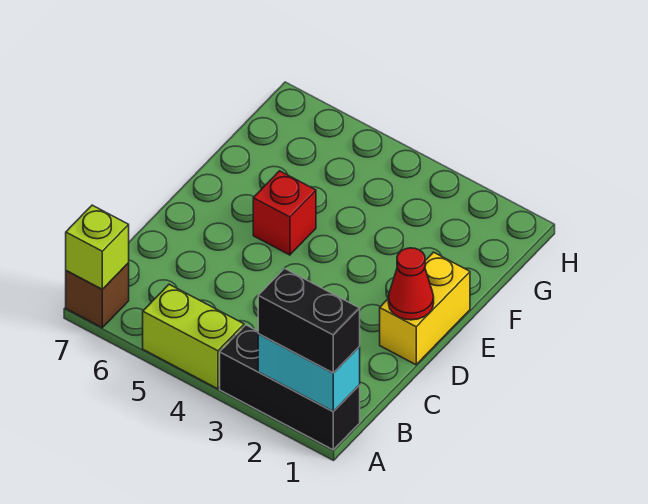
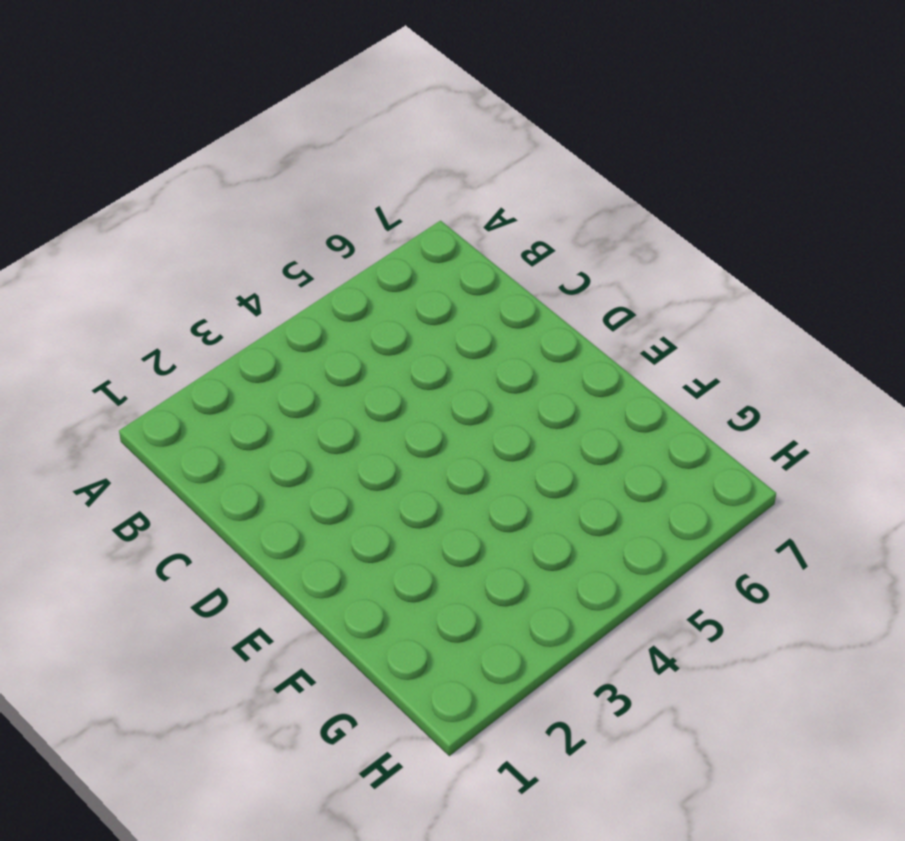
none -> black 1x3 brick [220,325,360,450]
none -> lime 1x2 brick [143,284,244,389]

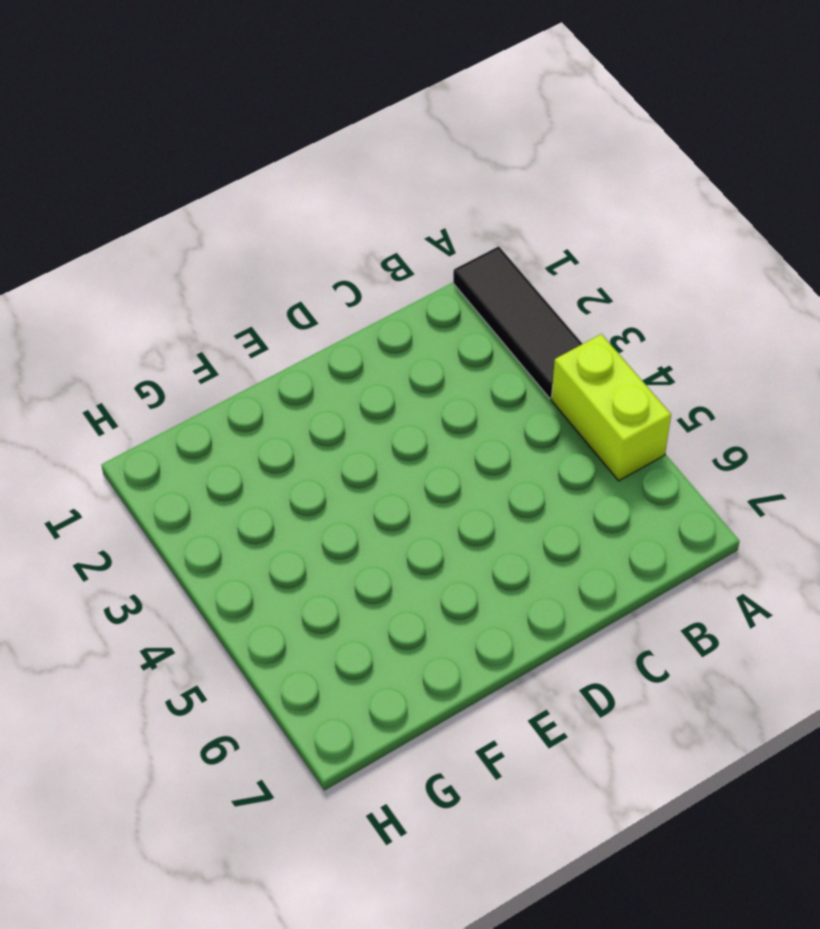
black 1x3 tile [453,246,582,398] -> black 1x3 brick [220,325,360,450]
none -> brown 1x1 brick [66,263,129,328]
none -> yellow 1x2 brick [380,252,470,365]

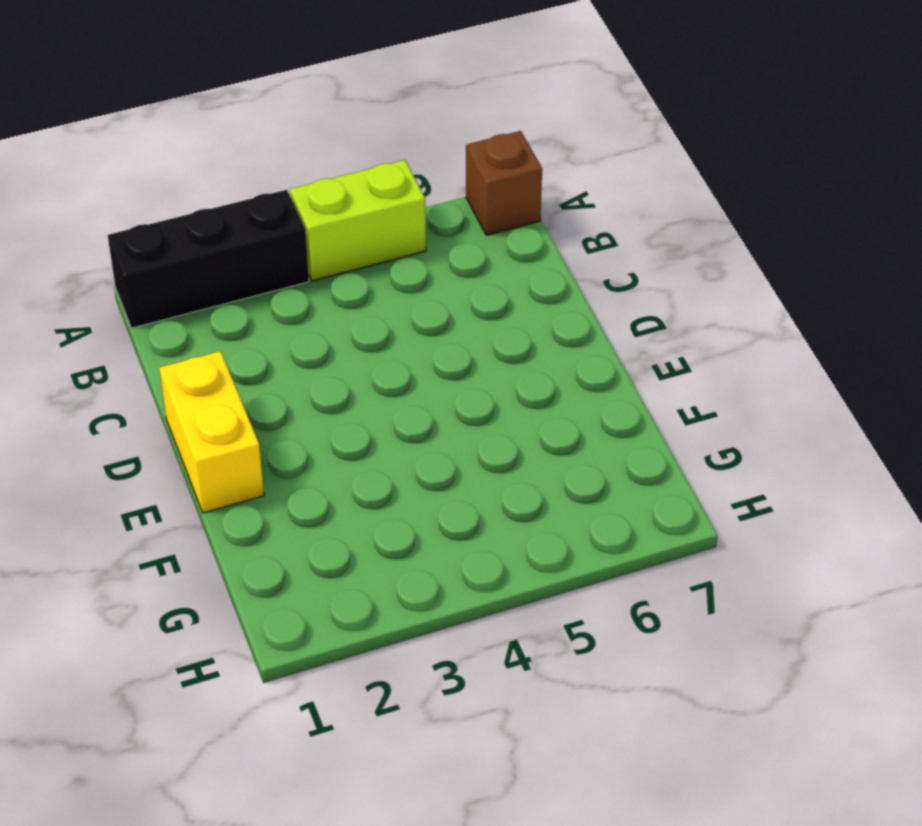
none -> red 1x1 brick [253,171,316,255]
none -> cyan 1x2 brick [258,334,360,411]

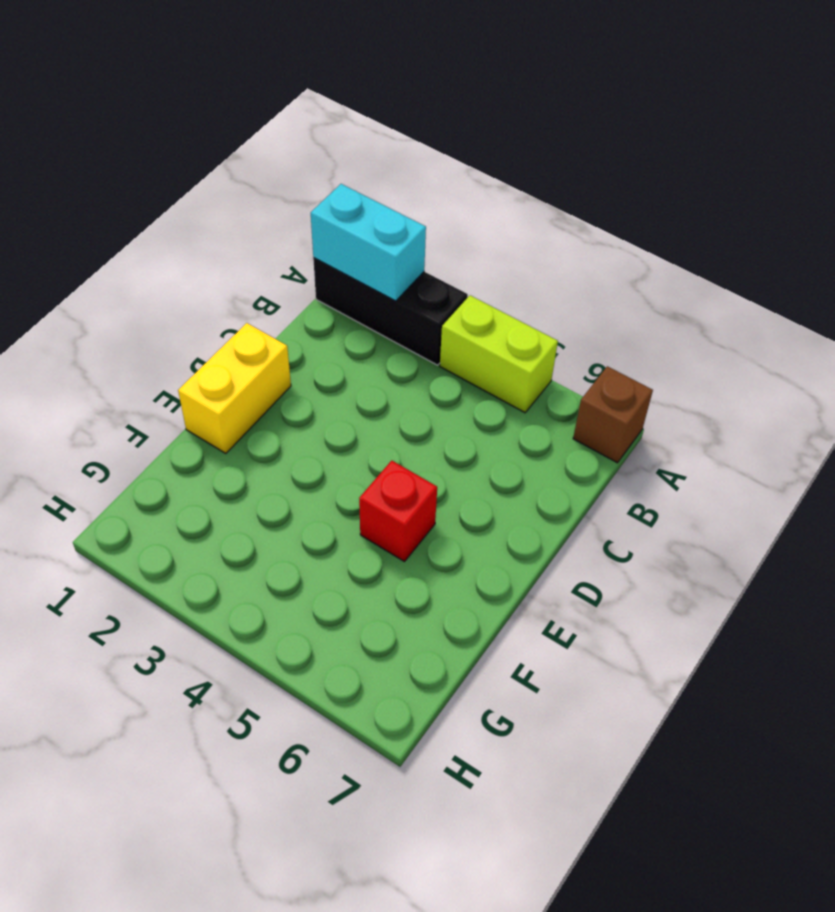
none -> lime 1x1 brick [66,205,129,289]
none -> red 1x1 cone [388,248,434,320]

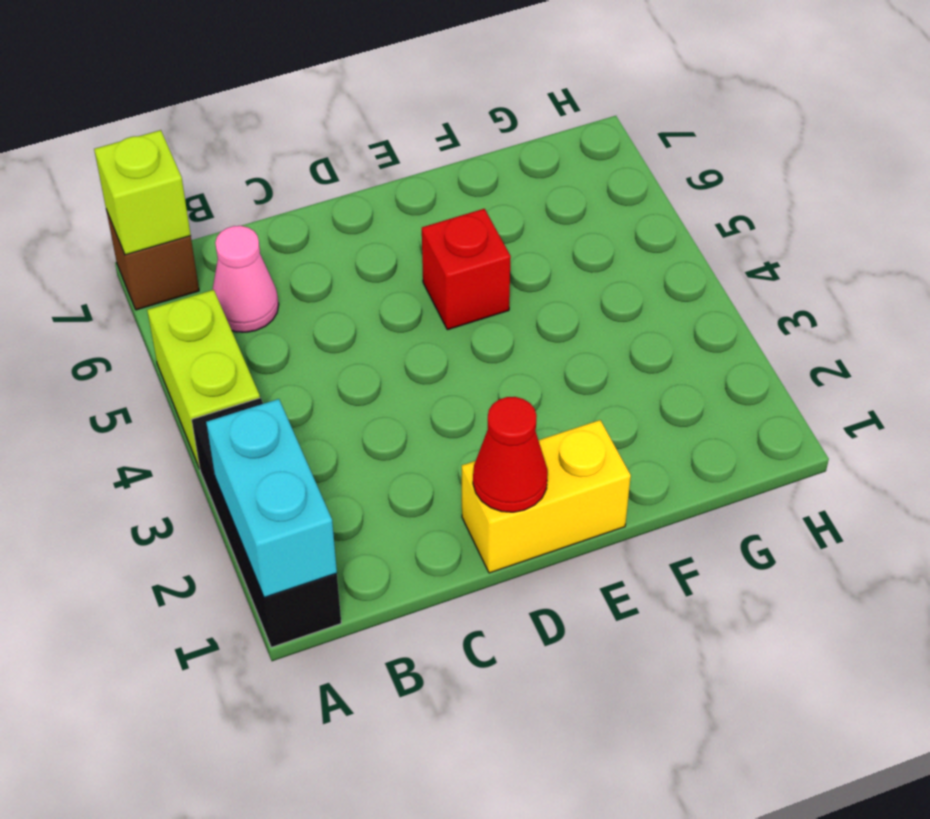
pink 1x1 cone [212,226,279,332] -> none
none -> black 1x2 brick [258,268,360,373]

